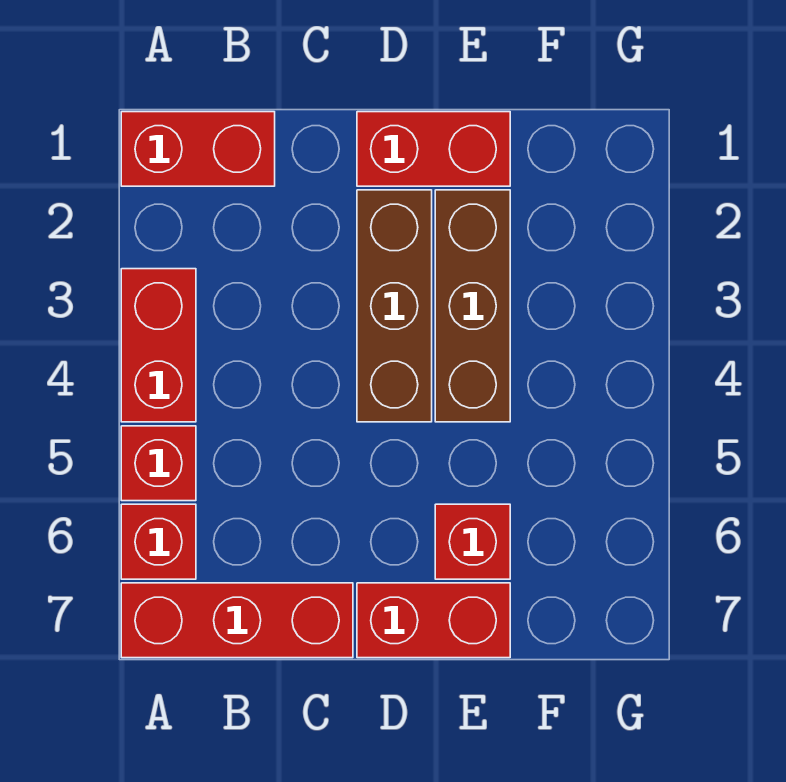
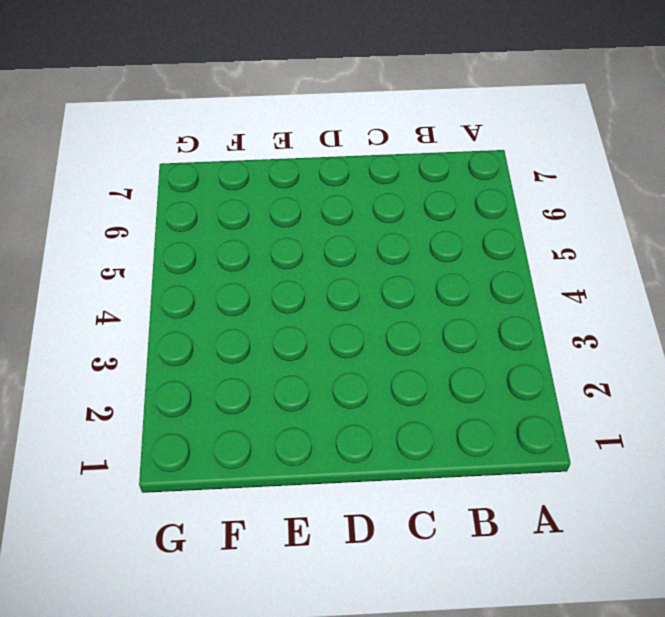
none -> red 1x2 brick [121,112,275,186]
none -> red 1x2 brick [121,269,196,422]

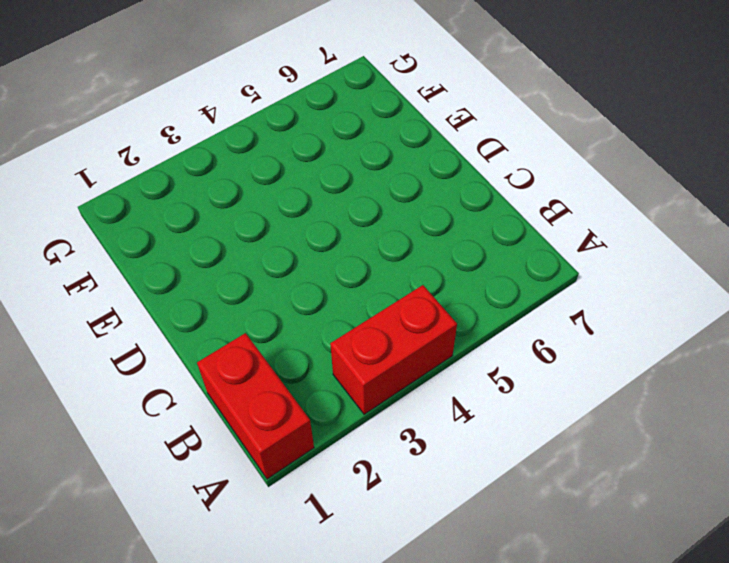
none -> red 1x1 brick [121,426,196,501]
none -> red 1x1 brick [121,504,196,579]

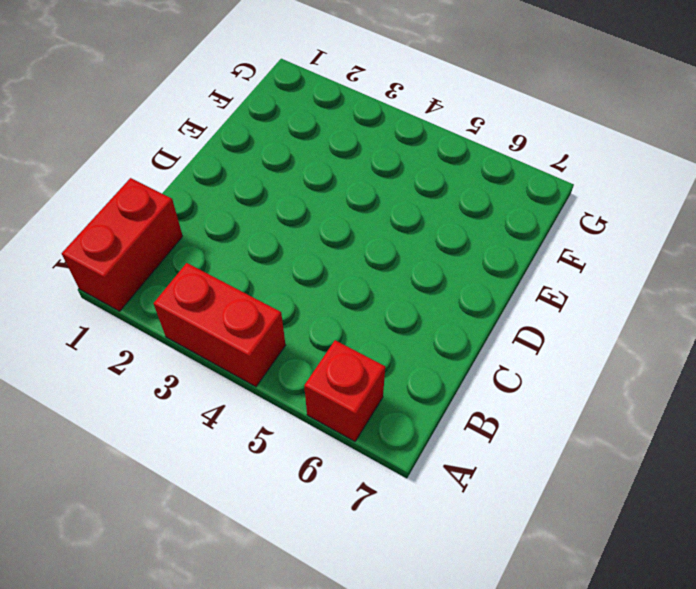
none -> red 1x1 brick [121,426,196,501]
none -> red 1x3 brick [121,583,353,658]

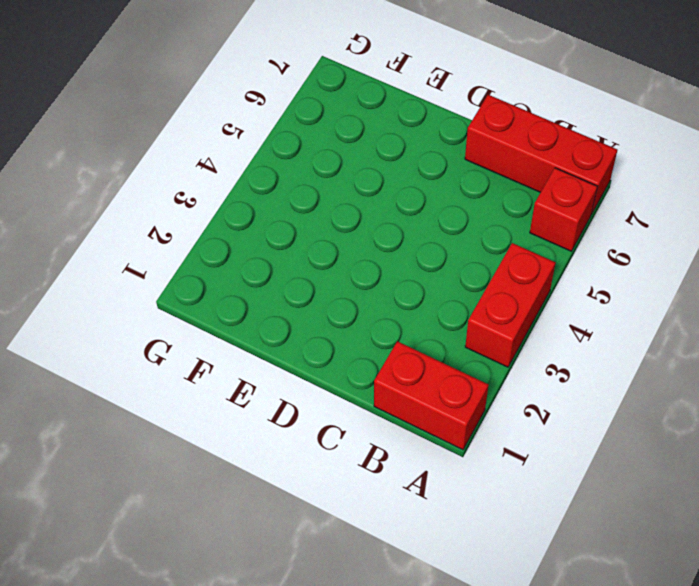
none -> red 1x1 brick [121,426,196,501]
none -> red 1x2 brick [357,112,510,186]

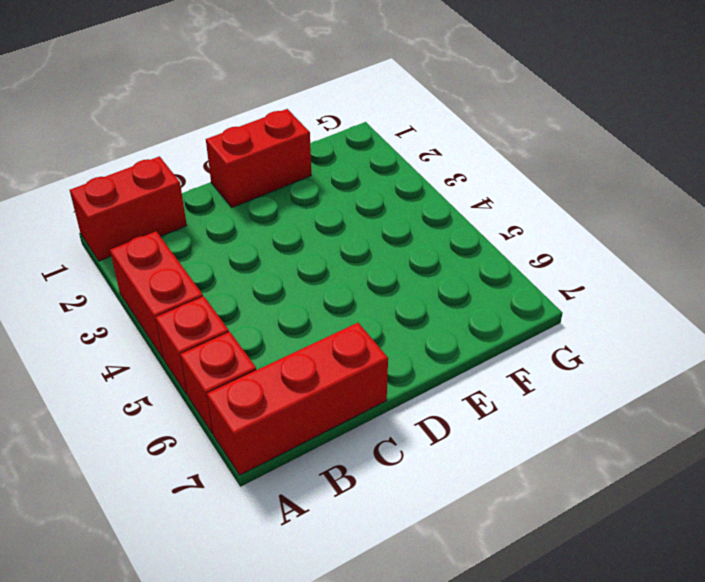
none -> brown 1x3 brick [357,190,432,422]
none -> red 1x2 brick [357,583,510,658]

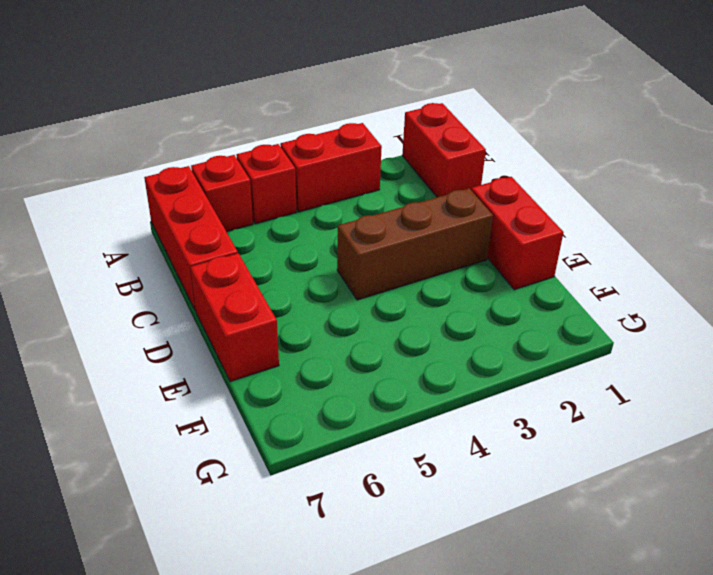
none -> brown 1x3 brick [435,190,510,422]
none -> red 1x1 brick [435,504,510,579]

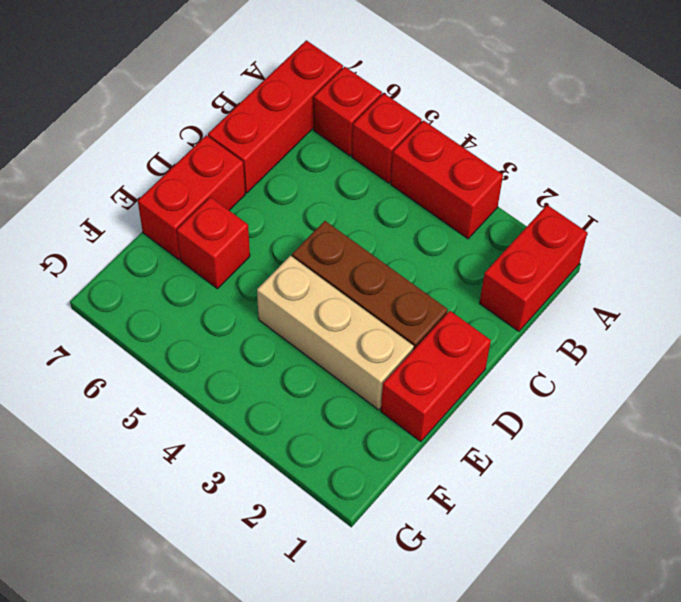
tan 1x3 brick [257,256,414,410] -> brown 1x3 brick [435,190,510,422]

